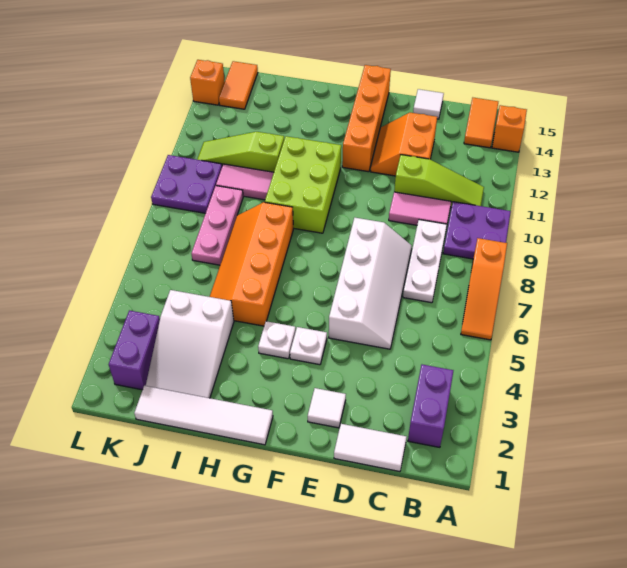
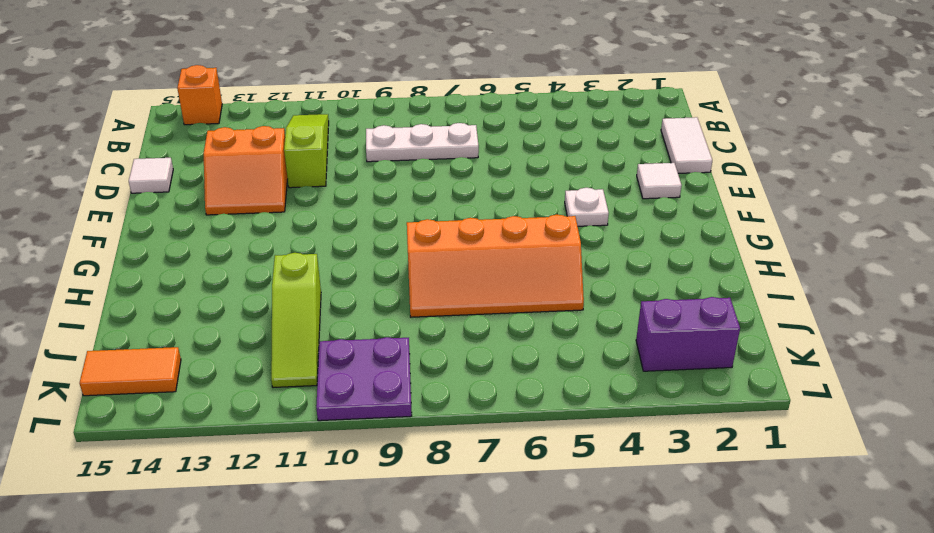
none -> orange 1x3 slope [461,238,507,340]
none -> purple 2x2 plate [443,202,511,259]
none -> purple 1x2 brick [408,365,453,447]

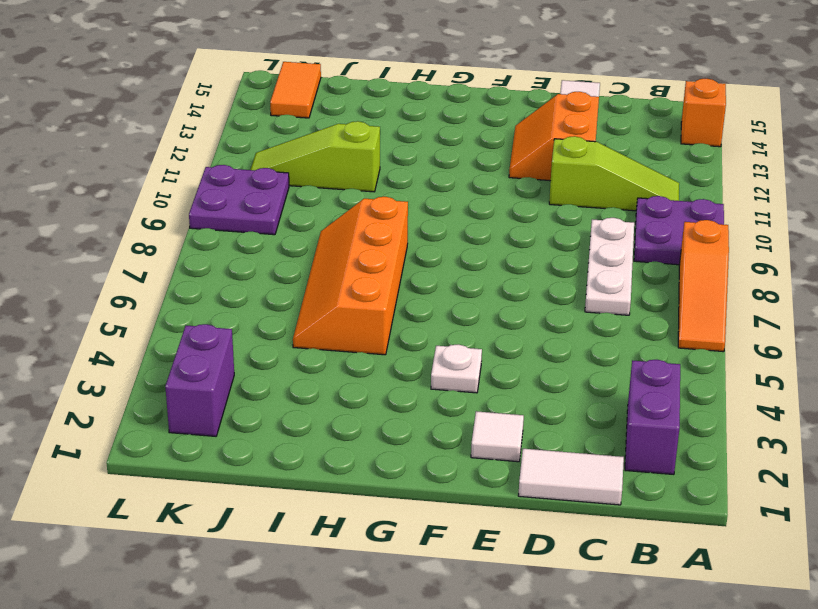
none -> orange 1x2 tile [464,98,498,148]
none -> pink 1x2 tile [389,192,451,225]
none -> white 2x4 slope [329,218,412,349]

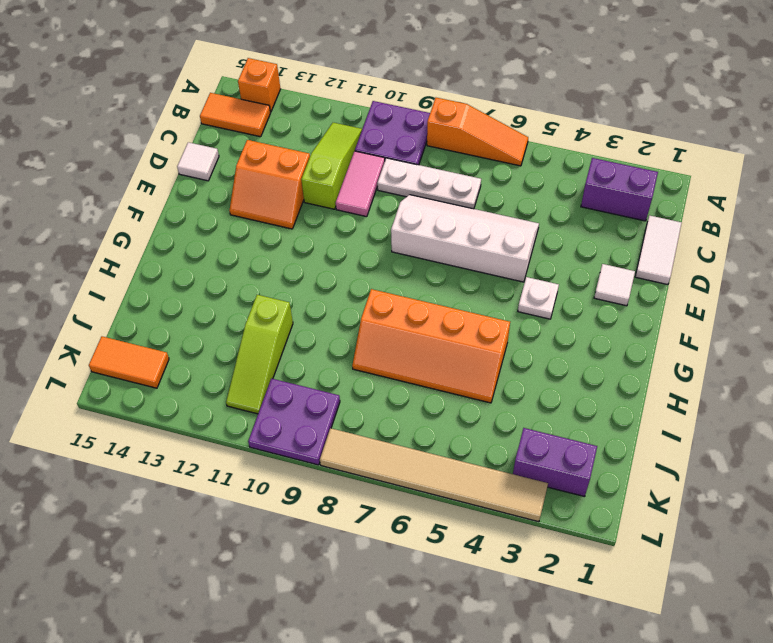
tan 1x6 tile [320,428,548,522] -> none
none -> orange 1x4 brick [342,65,391,172]
none -> white 1x4 tile [134,386,273,445]
none -> white 1x1 plate [258,321,296,359]

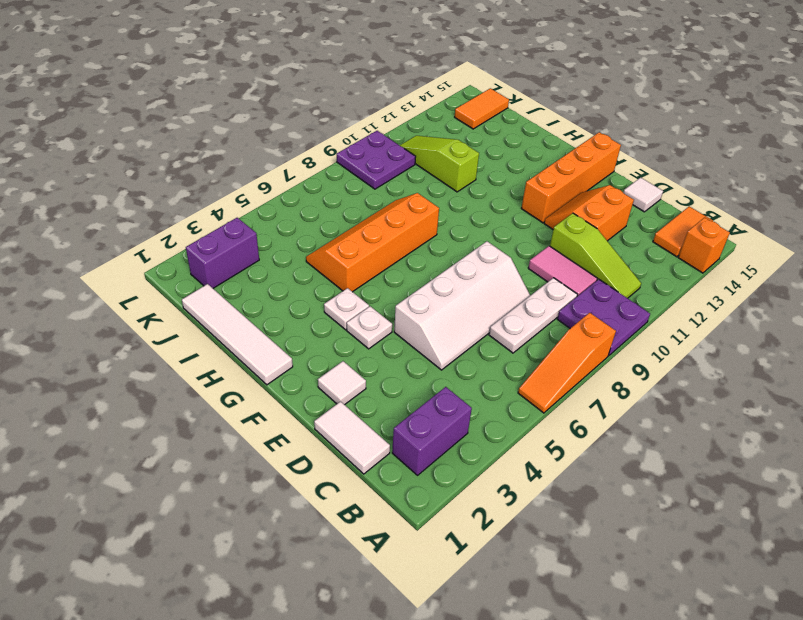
none -> lime 2x3 brick [265,136,341,233]
none -> white 2x3 slope [146,290,234,398]
none -> pink 1x2 tile [216,164,274,200]

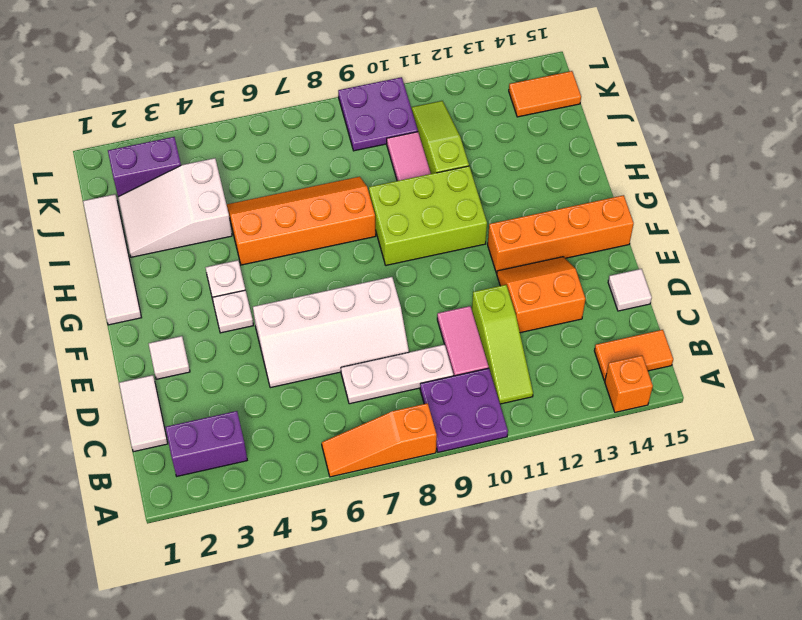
none -> pink 1x3 plate [191,186,243,265]
none -> orange 1x1 brick [190,60,225,105]

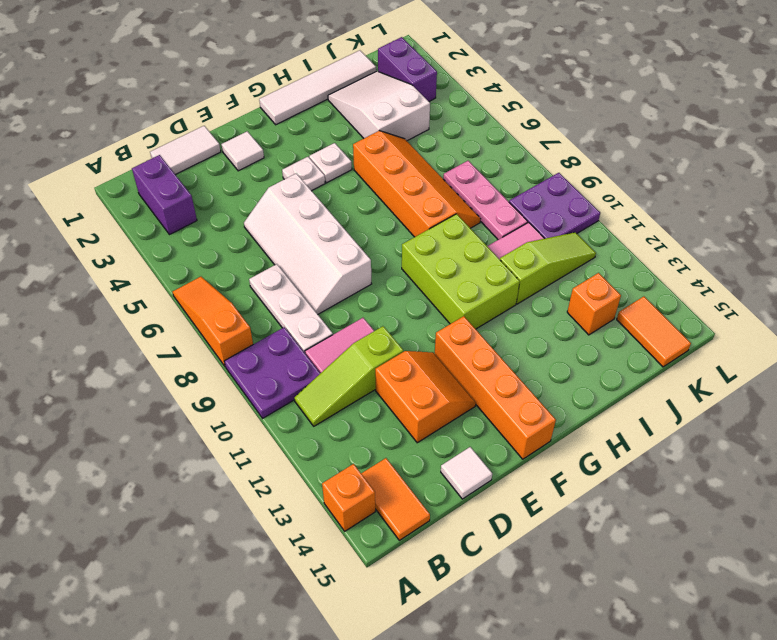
orange 1x1 brick [567,273,621,335] -> orange 1x1 brick moved to [190,60,225,105]

